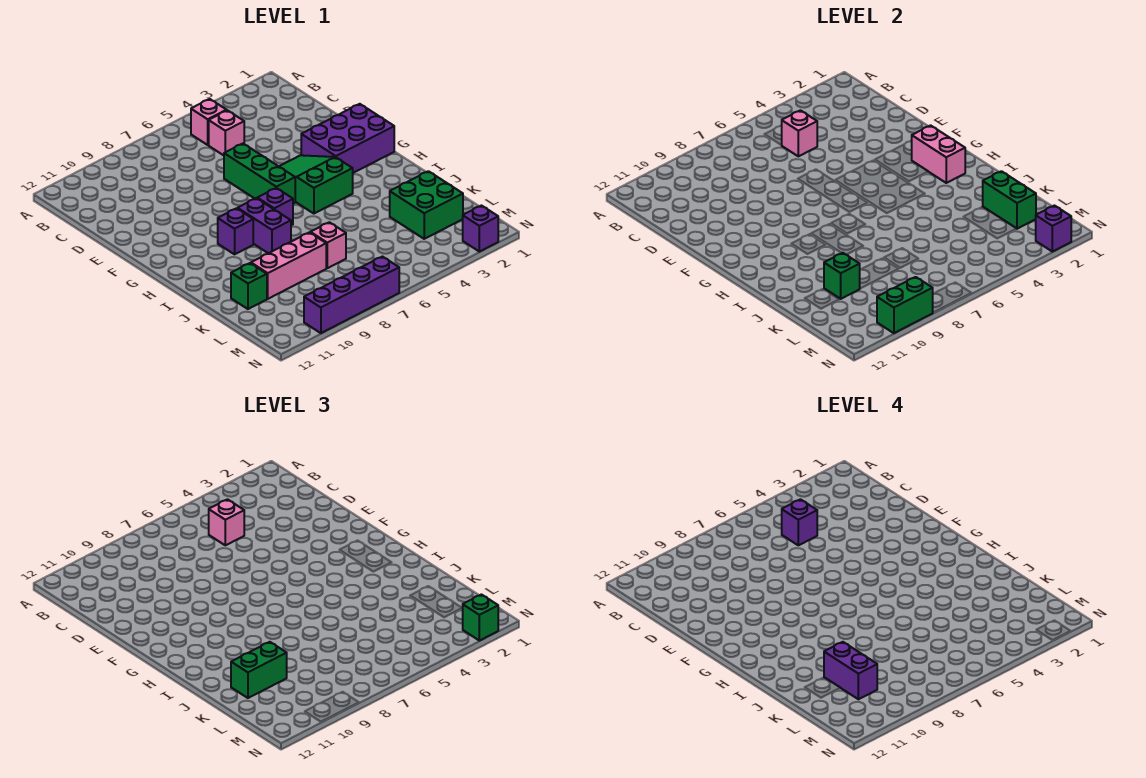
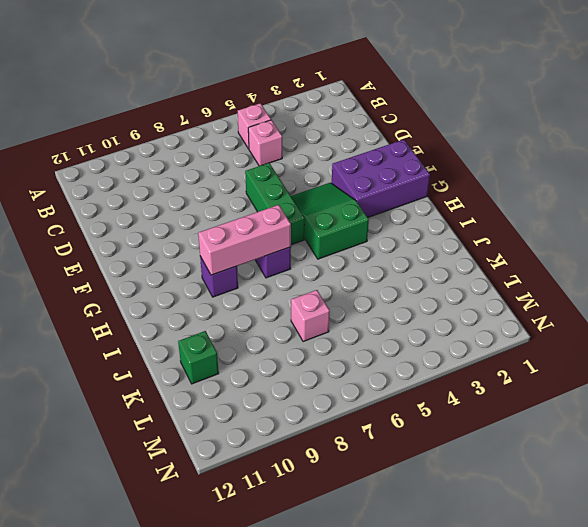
pink 1x3 brick [198,205,291,275] -> pink 1x3 brick moved to [251,232,326,299]
none -> purple 1x2 brick [238,198,291,253]
none -> green 2x2 brick [390,171,463,239]
none -> purple 1x1 brick [463,206,498,252]

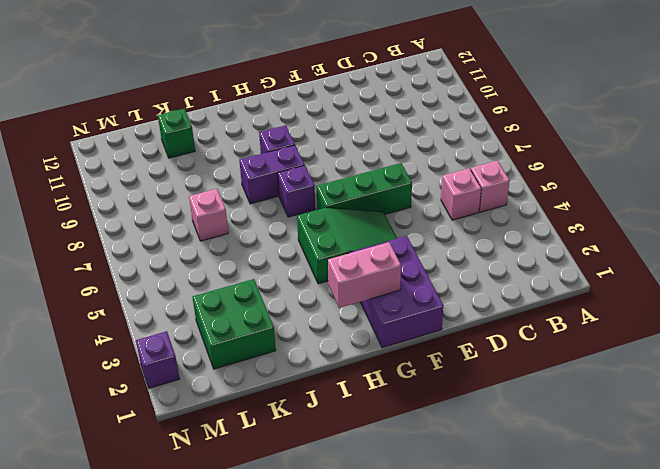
none -> pink 1x3 brick [251,232,326,299]
none -> purple 1x4 brick [304,257,399,333]
none -> pink 1x1 brick [782,110,817,156]

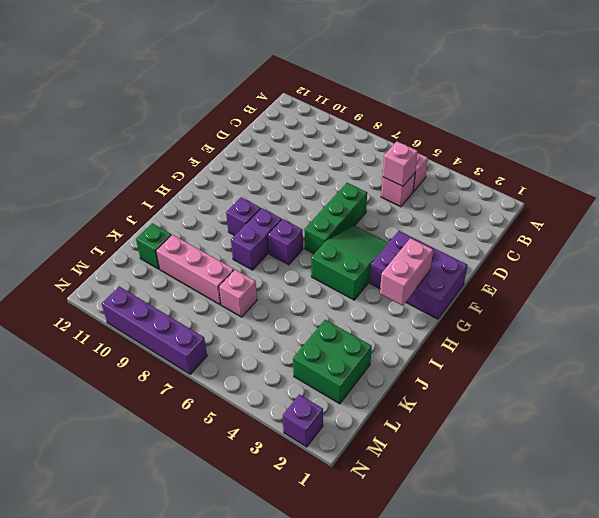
none -> green 1x2 brick [983,171,1036,229]
none -> green 1x1 brick [824,253,860,299]
none -> purple 1x1 brick [1036,206,1071,252]

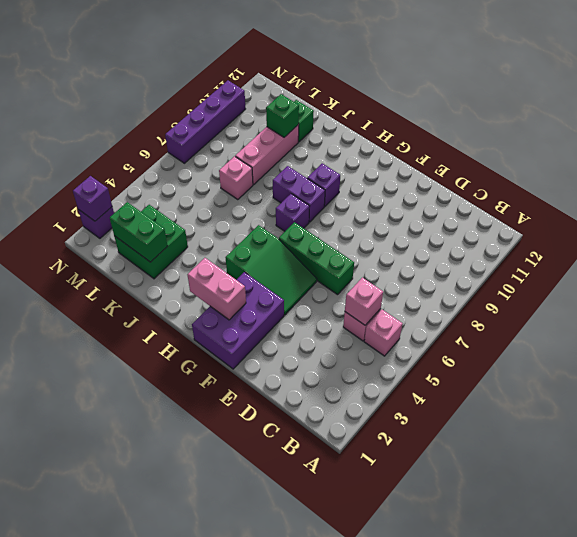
none -> green 1x2 brick [877,277,933,333]
none -> pink 1x1 brick [209,499,244,545]
none -> green 1x2 brick [231,642,287,698]

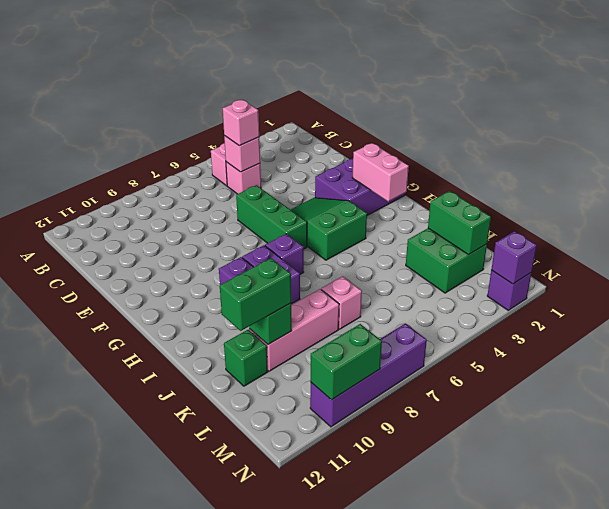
none -> green 1x1 brick [463,595,498,641]
none -> purple 1x1 brick [782,499,817,545]
none -> purple 1x2 brick [824,642,877,699]

